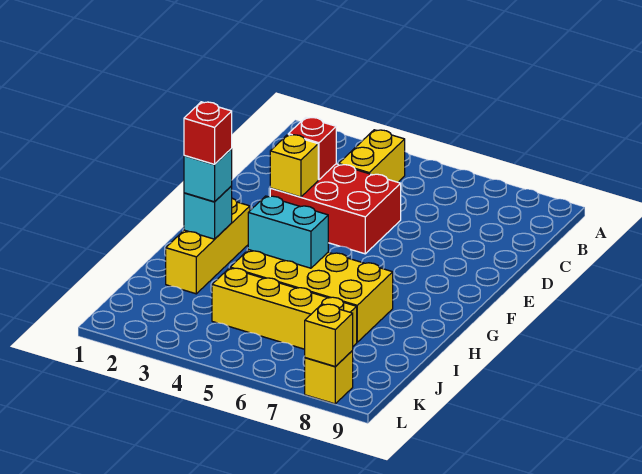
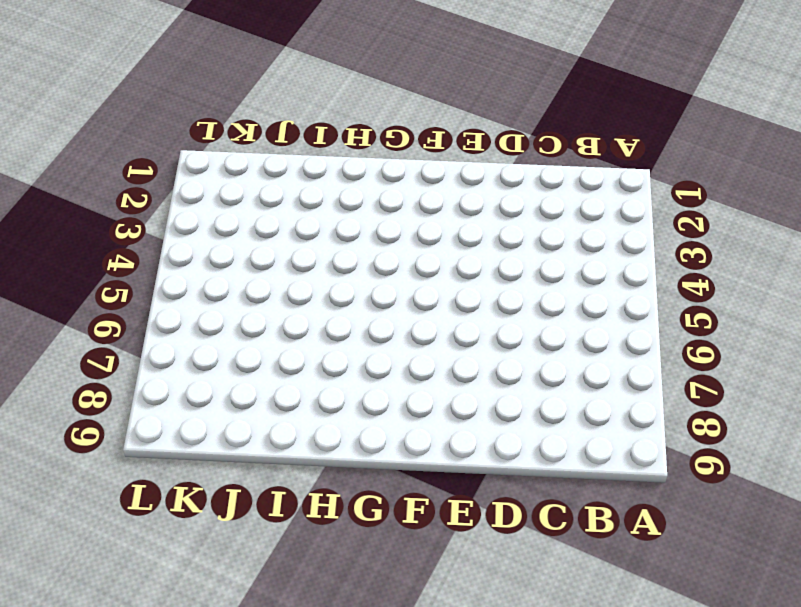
none -> yellow 1x2 brick [339,130,405,182]
none -> red 2x3 brick [270,164,401,254]
none -> yellow 1x3 brick [166,198,250,294]

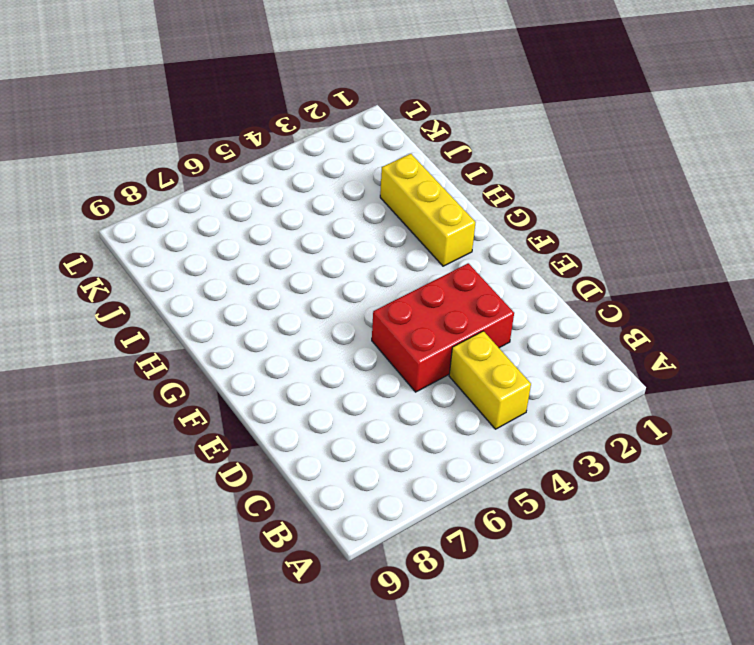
none -> yellow 2x4 brick [230,250,393,342]
none -> yellow 1x4 brick [212,268,357,349]
none -> yellow 1x1 brick [305,351,353,404]

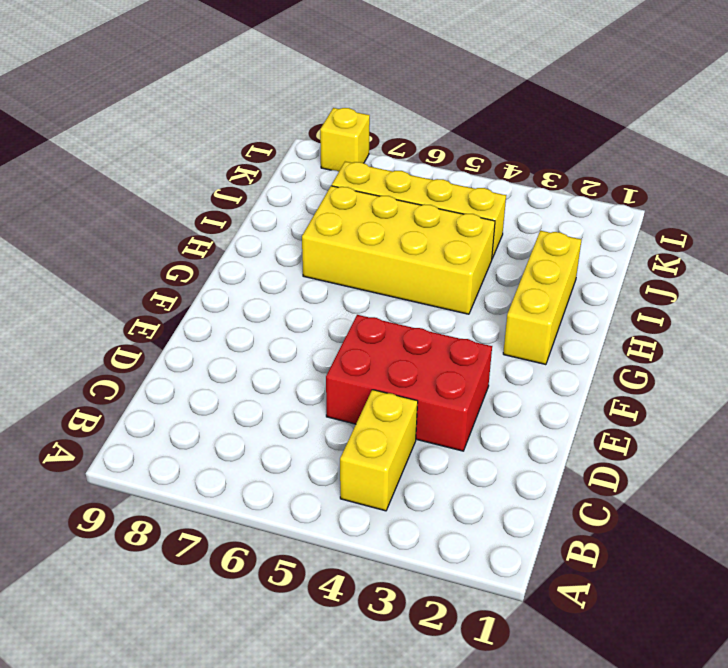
none -> red 1x1 brick [288,117,336,180]
none -> yellow 1x1 brick [270,135,318,197]
none -> cyan 1x1 brick [184,186,232,239]

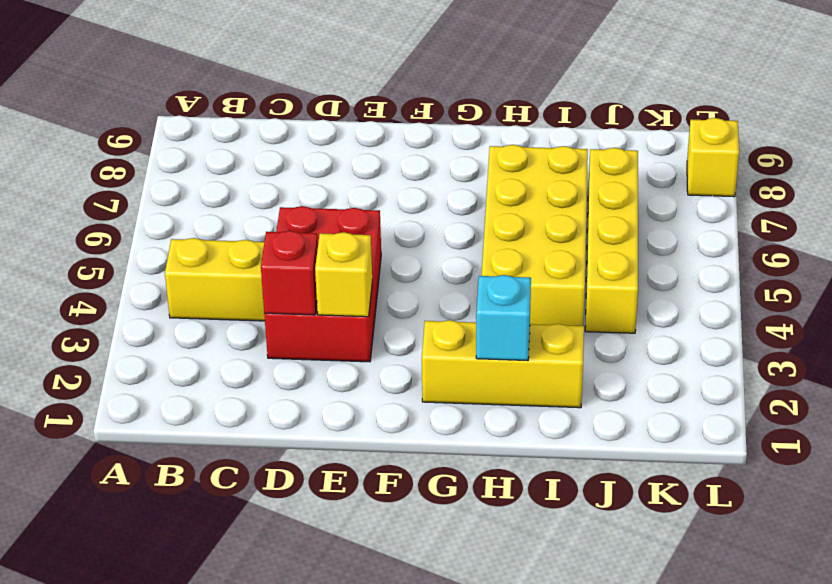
none -> cyan 1x2 brick [248,196,328,268]
none -> yellow 1x1 brick [305,304,353,367]
none -> cyan 1x1 brick [184,149,232,202]

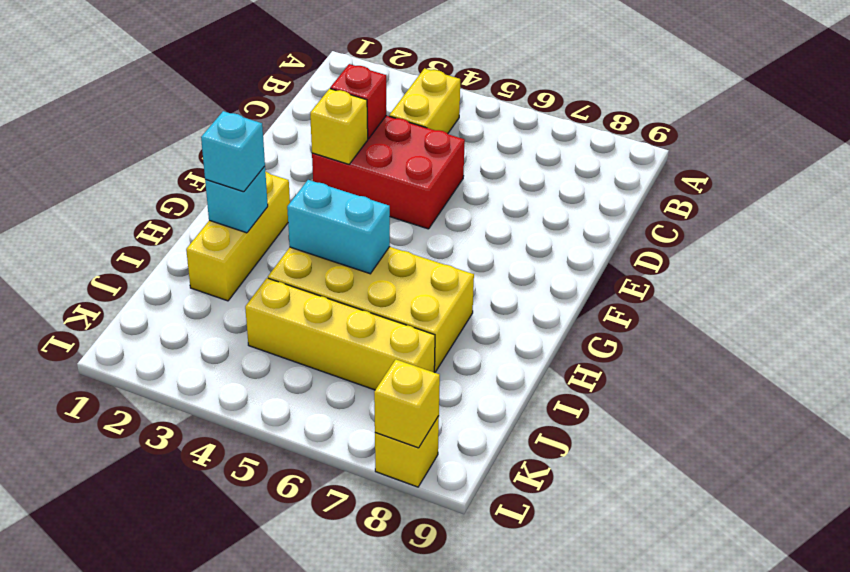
none -> red 1x1 brick [184,102,232,164]

